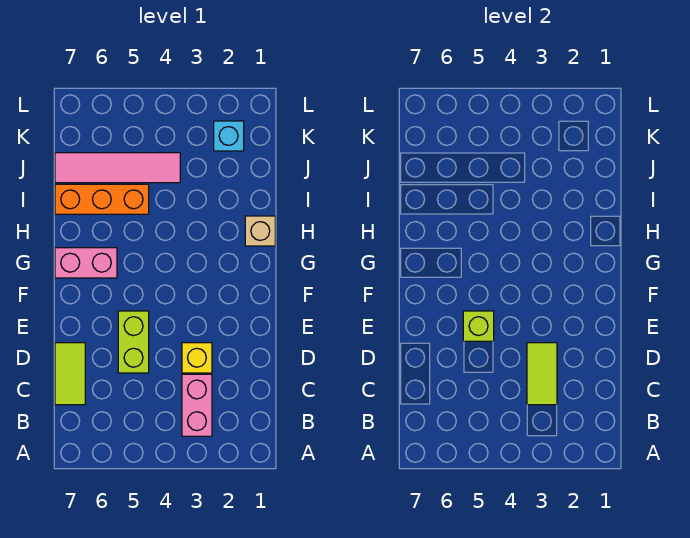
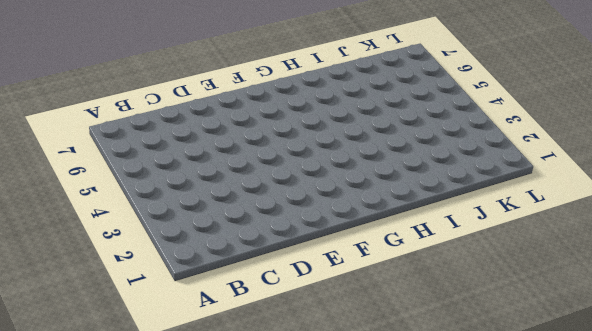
none -> pink 1x2 brick [182,374,212,436]
none -> lime 1x2 tile [55,343,85,405]

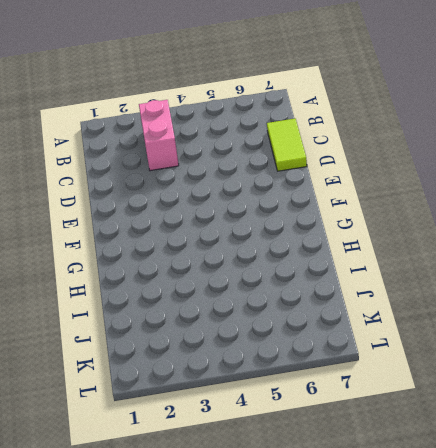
none -> yellow 1x1 brick [182,343,212,373]
none -> lime 1x2 brick [118,311,149,373]

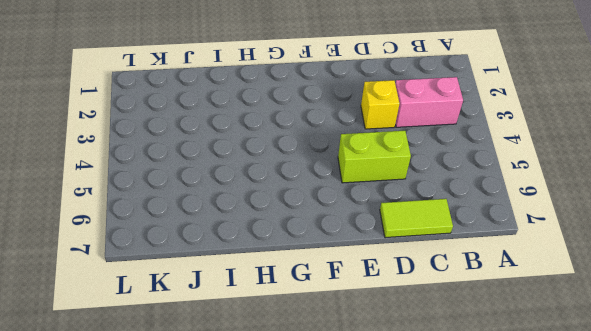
none -> pink 1x2 brick [55,248,117,278]
none -> tan 1x1 brick [245,216,275,246]

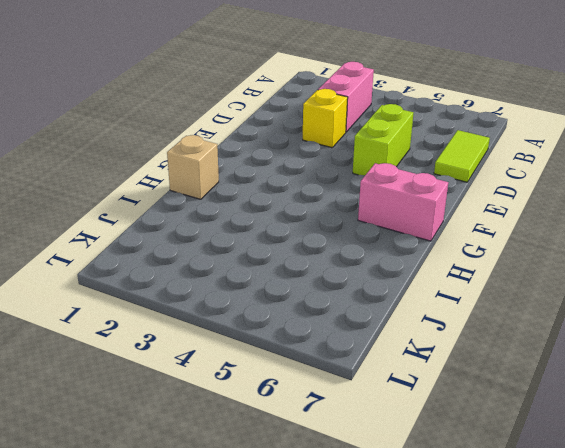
none -> orange 1x3 brick [55,184,149,214]
none -> pink 1x4 tile [55,153,180,183]

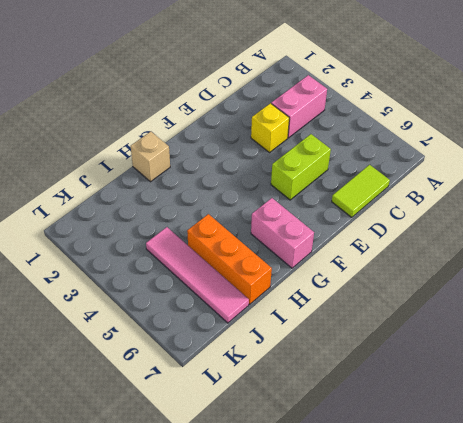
none -> cyan 1x1 brick [214,121,244,151]
none -> lime 1x2 tile [527,343,557,405]

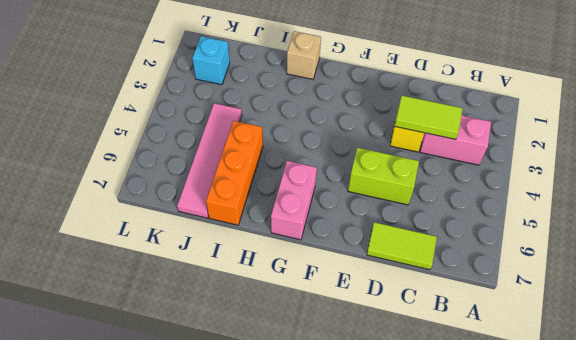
none -> lime 1x1 brick [463,311,494,341]

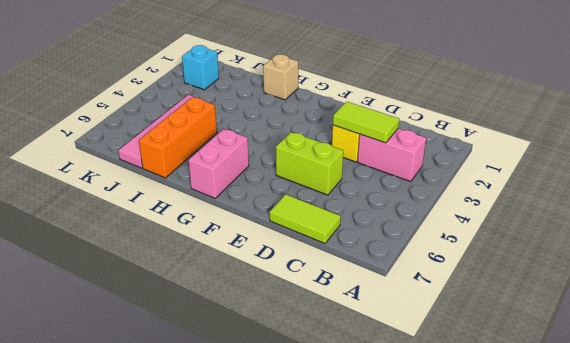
none -> lime 1x1 brick [463,311,494,341]

